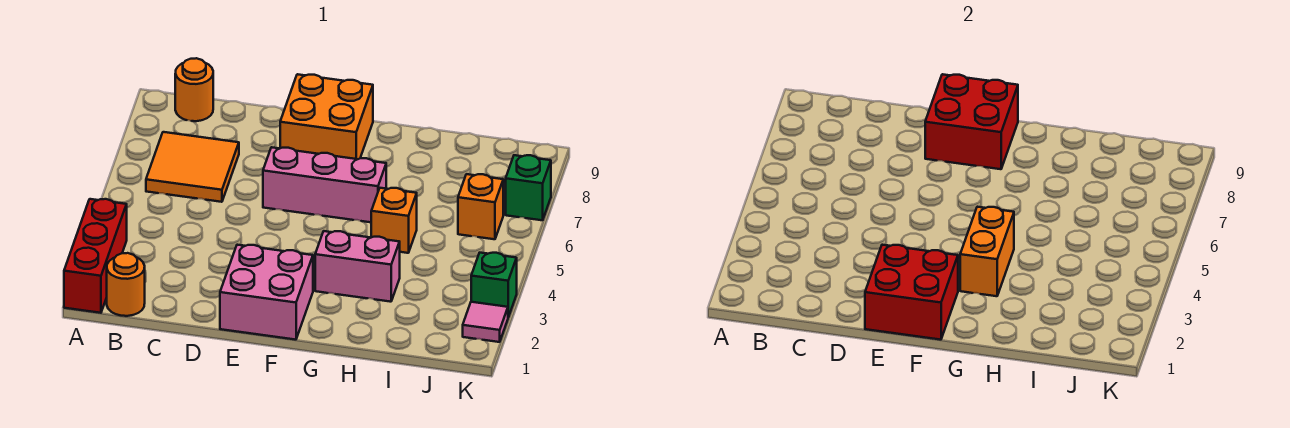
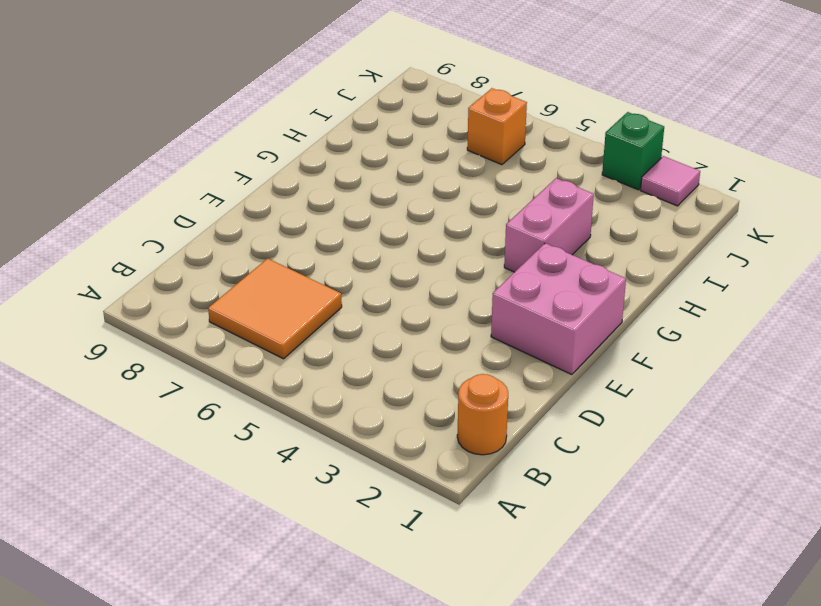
none -> red 1x3 brick [64,199,127,313]
none -> orange 1x1 round brick [175,58,213,121]
none -> pink 1x3 brick [263,147,386,222]

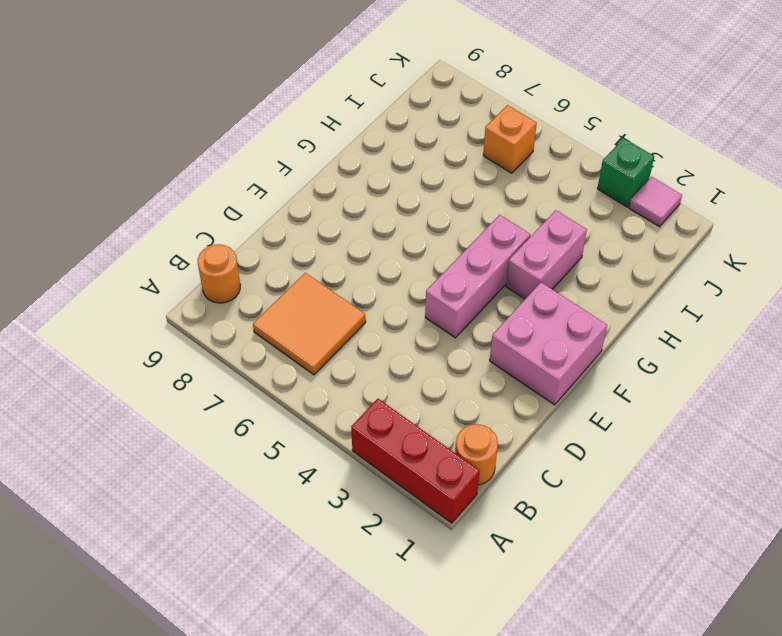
pink 1x3 brick [425,215,530,338] -> pink 1x3 brick moved to [263,147,386,222]
none -> orange 2x2 brick [280,74,373,159]
none -> orange 1x1 brick [371,188,417,253]
none -> green 1x1 brick [506,155,551,220]

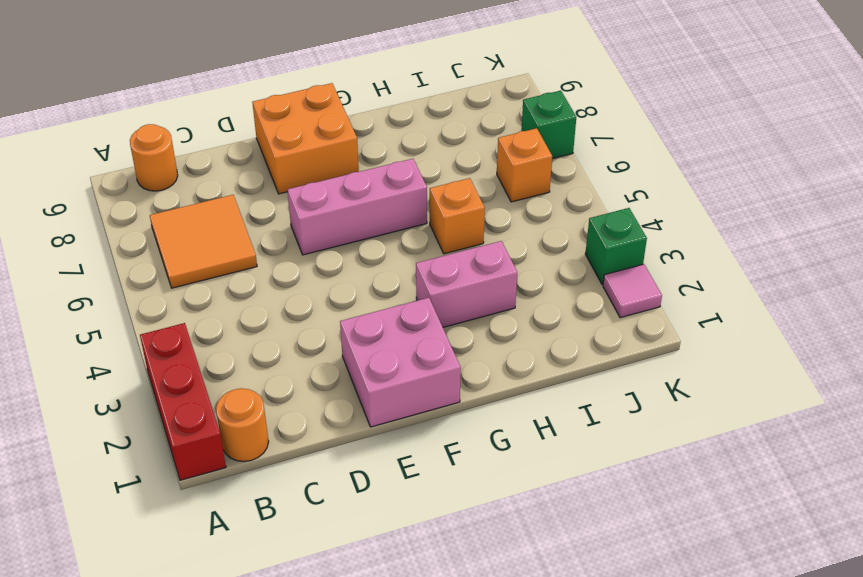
none -> red 2x2 brick [865,245,958,340]
none -> red 2x2 brick [925,74,1018,169]
none -> orange 1x2 brick [960,207,1014,296]

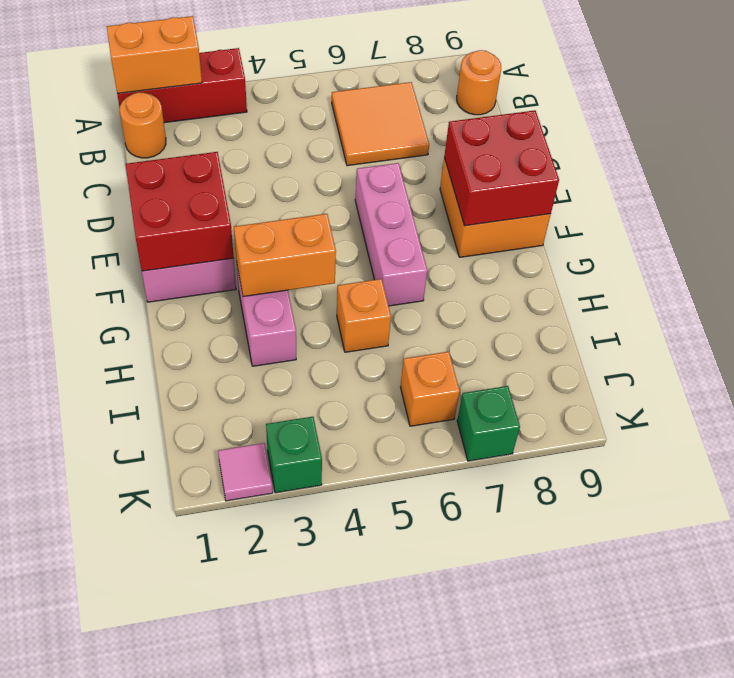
orange 1x2 brick [107,16,202,93] -> none

